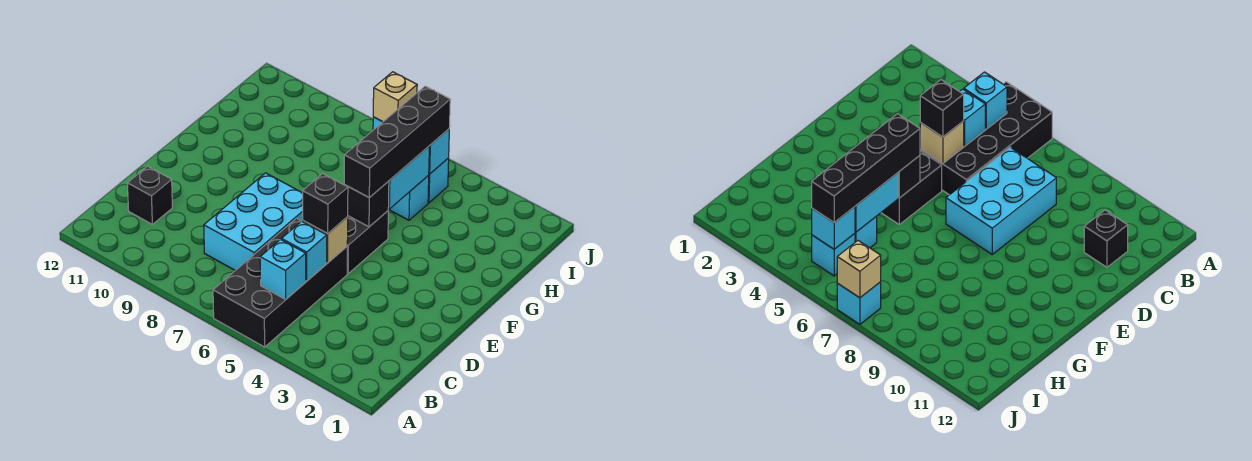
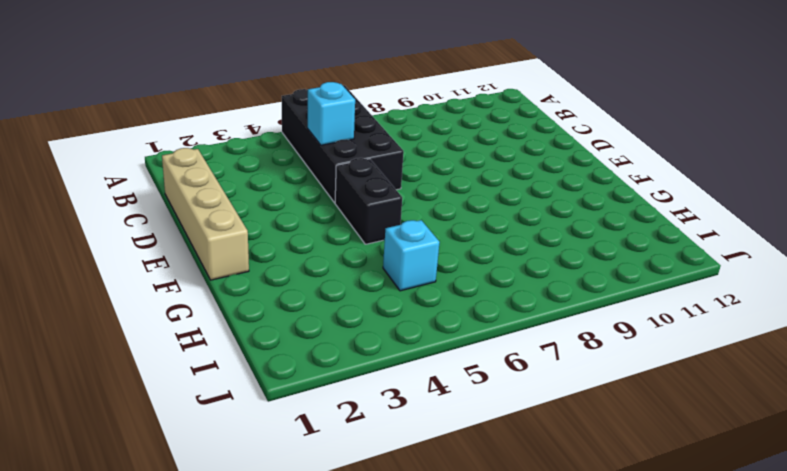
tan 1x4 brick [162,148,249,280] -> none
none -> cyan 2x3 brick [204,173,303,271]
none -> black 1x1 brick [127,166,172,224]
none -> cyan 1x1 brick [428,158,449,203]

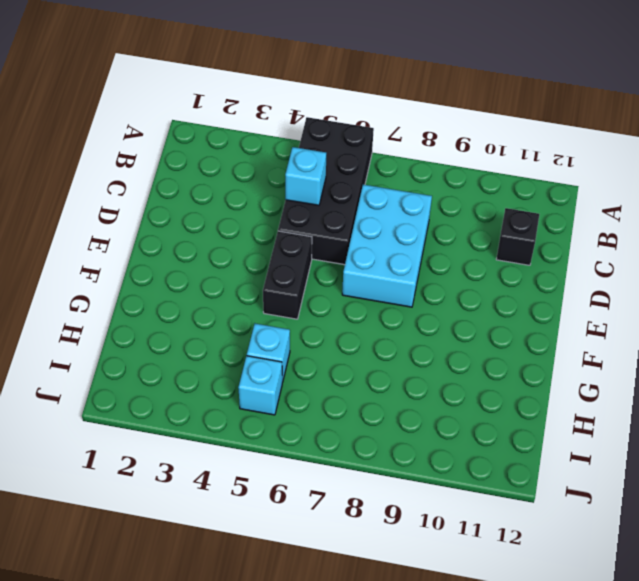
none -> cyan 1x1 brick [837,282,881,324]
none -> cyan 1x1 brick [260,239,306,300]
none -> tan 1x1 brick [303,217,348,263]

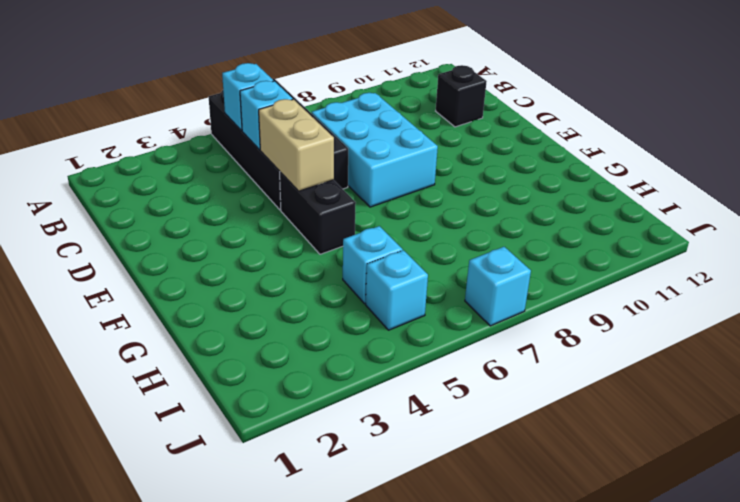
tan 1x2 brick [259,99,334,191] -> tan 1x1 brick [303,217,348,263]
none -> black 1x1 brick [345,181,389,227]
none -> cyan 1x2 brick [388,147,429,209]
none -> cyan 1x1 brick [429,129,449,174]

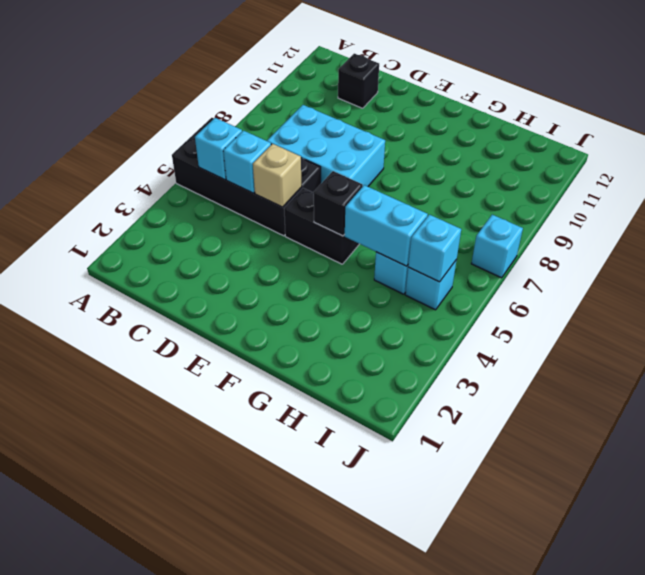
none -> tan 1x1 brick [373,72,417,122]
none -> black 1x1 brick [303,174,348,234]
none -> black 1x4 brick [344,86,450,198]

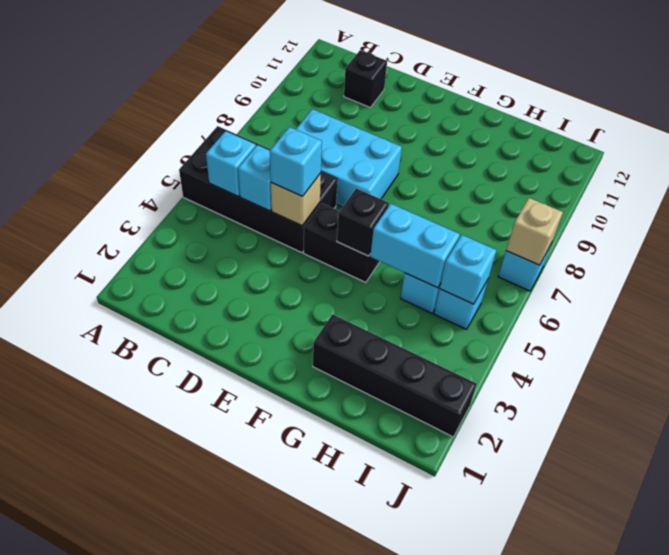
cyan 1x1 brick [270,127,322,196] -> black 1x1 brick [303,174,348,234]
black 1x4 brick [313,314,477,437] -> black 1x4 brick moved to [344,86,450,198]

